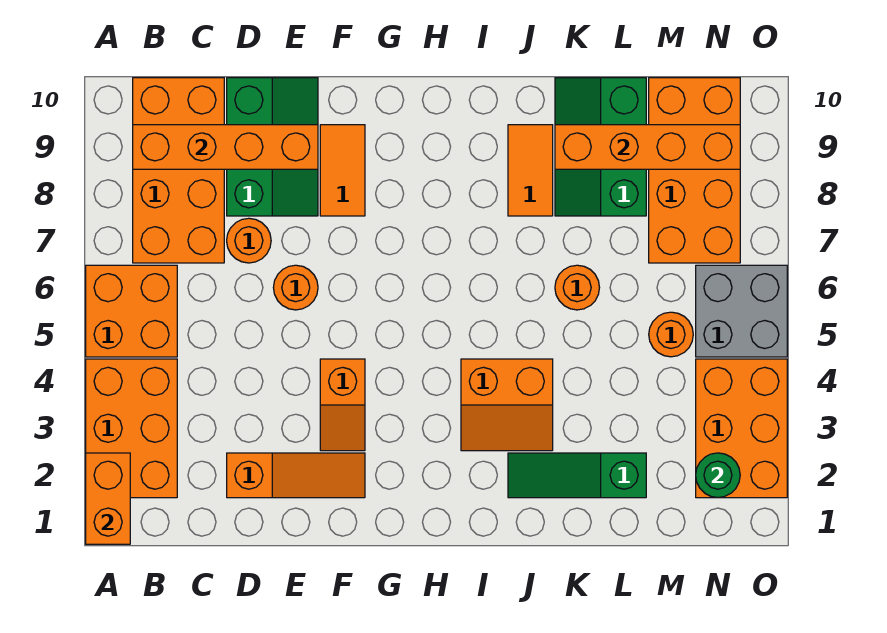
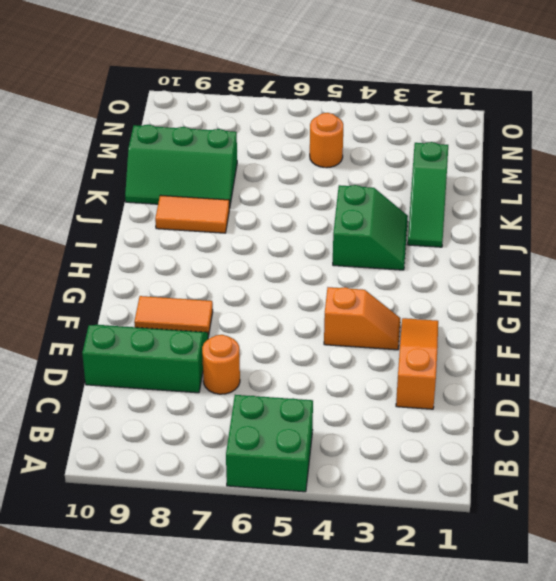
green 2x2 brick [226,395,313,492] -> orange 2x2 brick [86,265,177,357]
green 2x2 slope [333,185,408,270] -> orange 2x2 slope [461,359,553,451]
none -> orange 2x3 brick [86,359,177,498]
none -> orange 2x4 brick [133,78,224,263]
none -> orange 1x1 round brick [273,265,318,310]

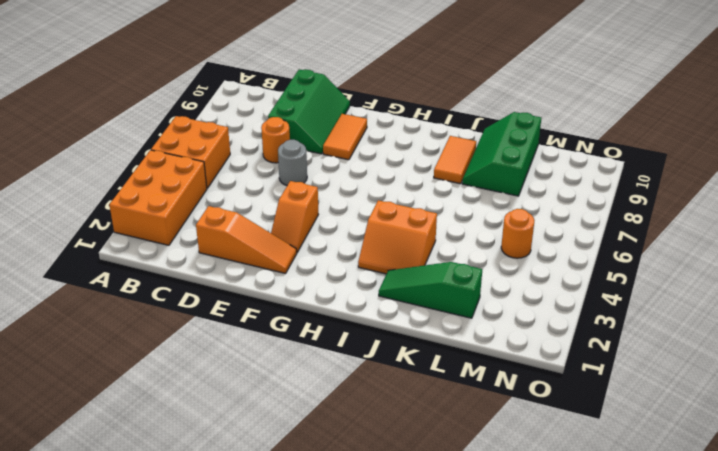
grey 1x1 round brick [278,140,307,185] -> orange 1x1 round brick [273,265,318,310]
none -> orange 2x4 brick [133,78,224,263]
none -> orange 1x1 round brick [555,265,600,310]
none -> orange 2x4 brick [649,78,740,263]

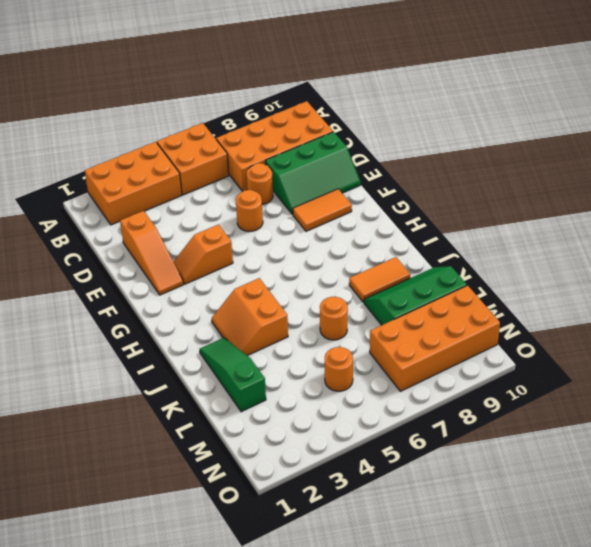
none -> orange 2x3 brick [696,359,787,498]
none -> grey 2x2 brick [696,265,787,357]
none -> orange 1x2 brick [86,453,130,544]

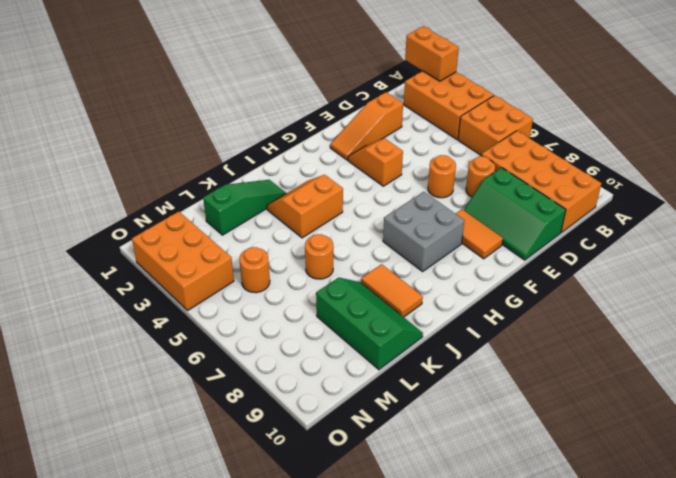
grey 2x2 brick [383,192,464,271] -> grey 2x2 brick moved to [696,265,787,357]
none -> orange 2x4 brick [649,78,740,263]
none -> orange 1x4 brick [133,125,318,169]
none -> orange 1x4 brick [555,125,740,169]

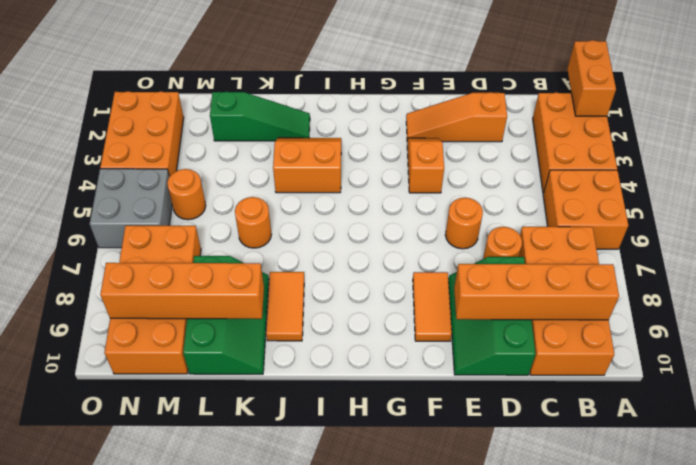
none -> green 1x1 round brick [696,453,740,498]

